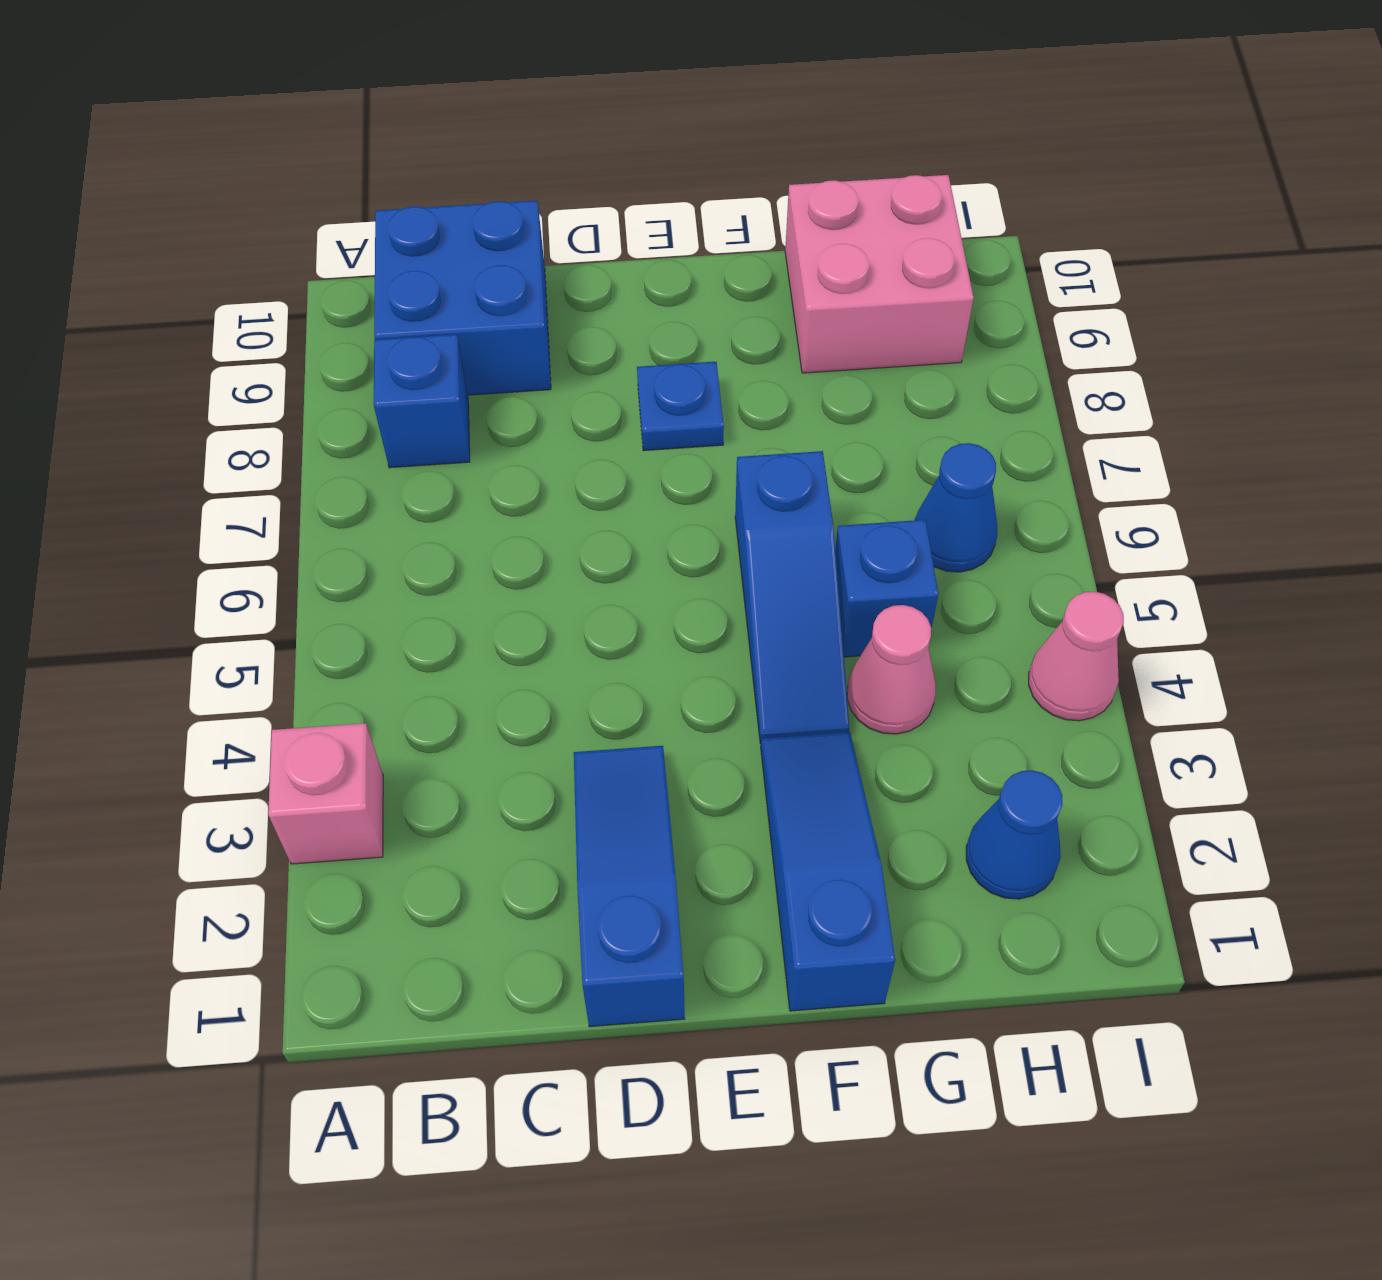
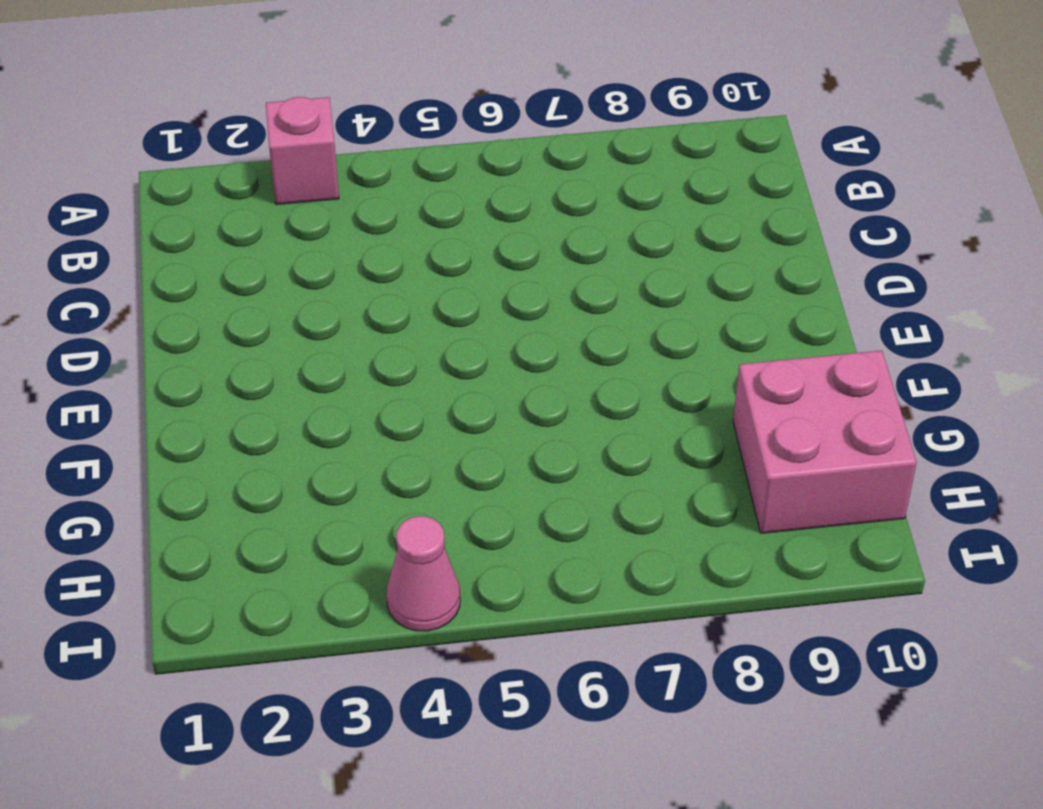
none -> blue 1x1 brick [374,334,470,468]
none -> blue 2x2 brick [374,201,551,395]
none -> blue 1x3 slope [574,746,685,1027]

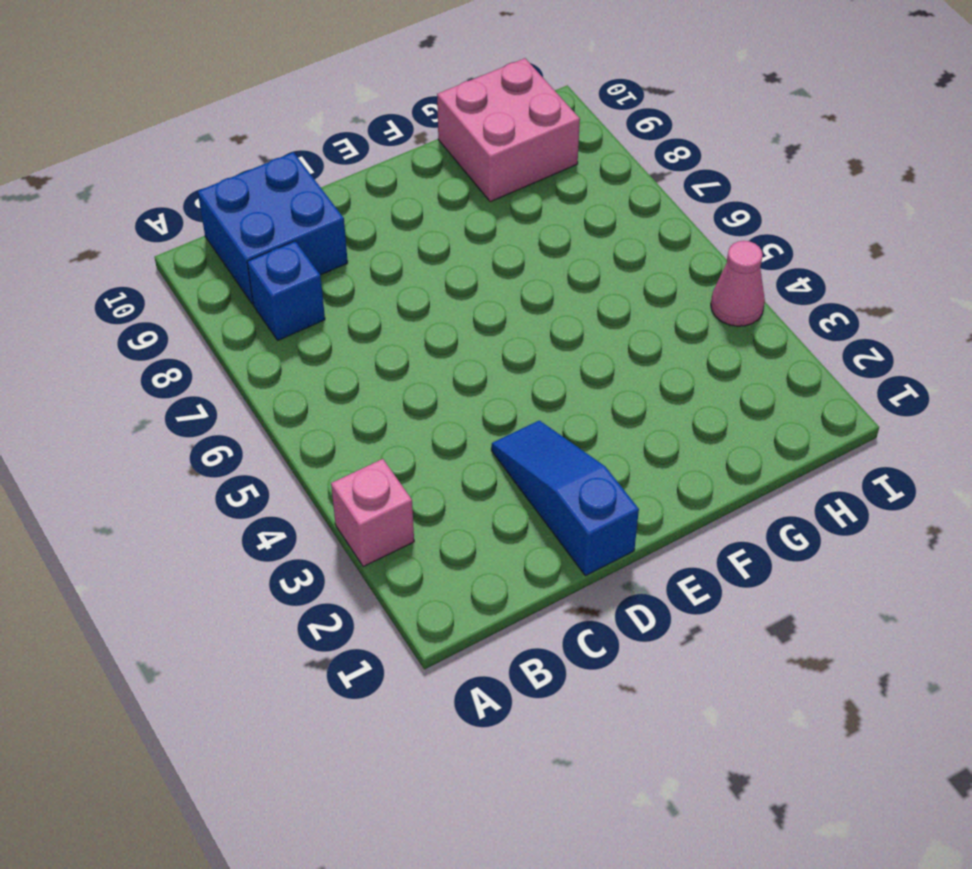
none -> blue 1x1 plate [637,362,724,451]
none -> blue 1x3 slope [761,732,895,1011]
none -> blue 1x3 slope [735,451,849,744]

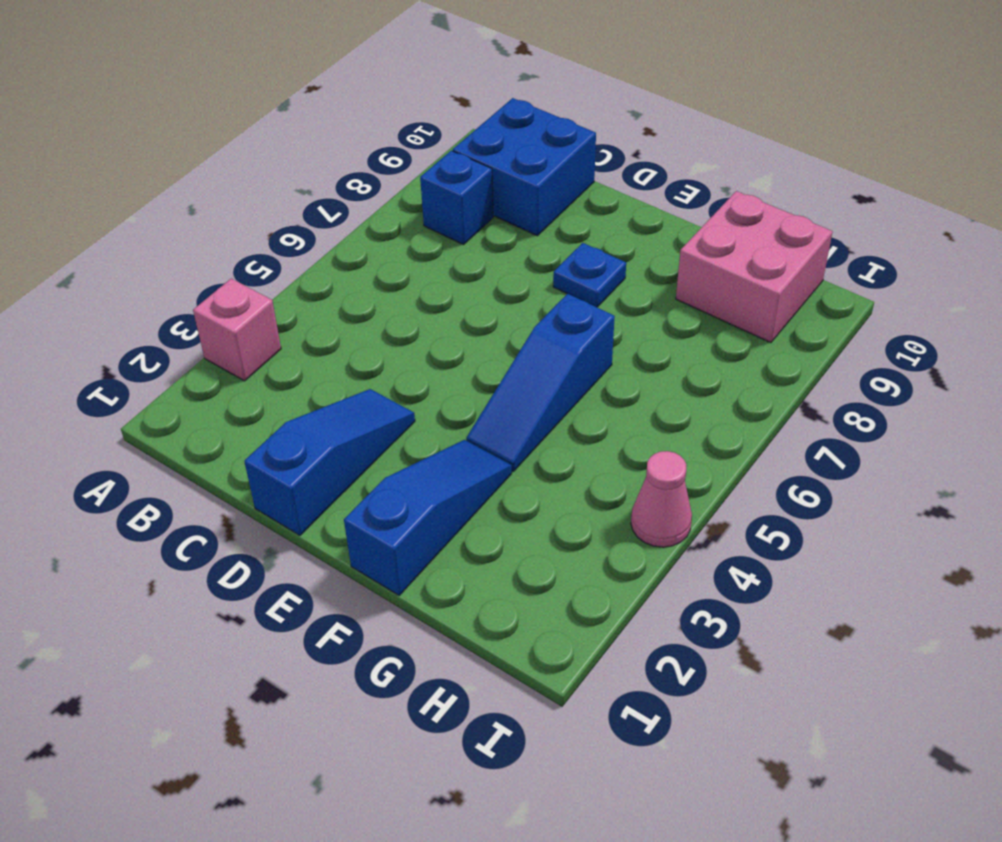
none -> pink 1x1 cone [847,605,936,734]
none -> blue 1x1 brick [835,520,938,657]
none -> blue 1x1 cone [966,770,1062,899]

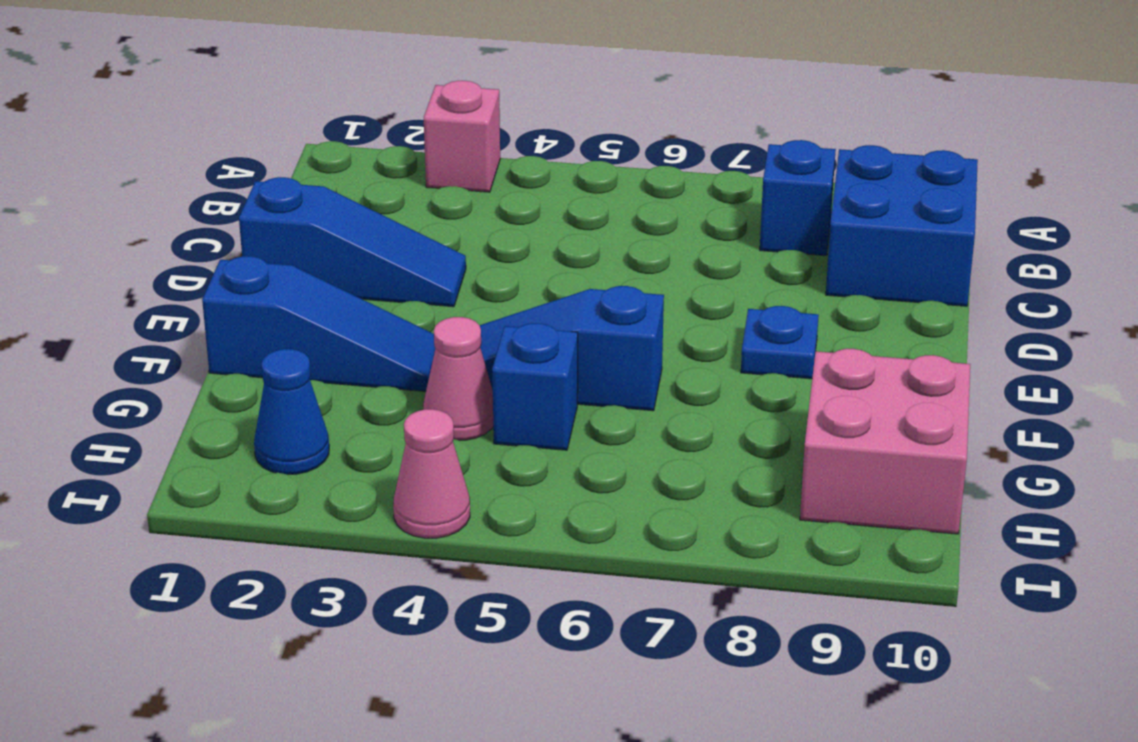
none -> blue 1x1 cone [915,443,997,572]

